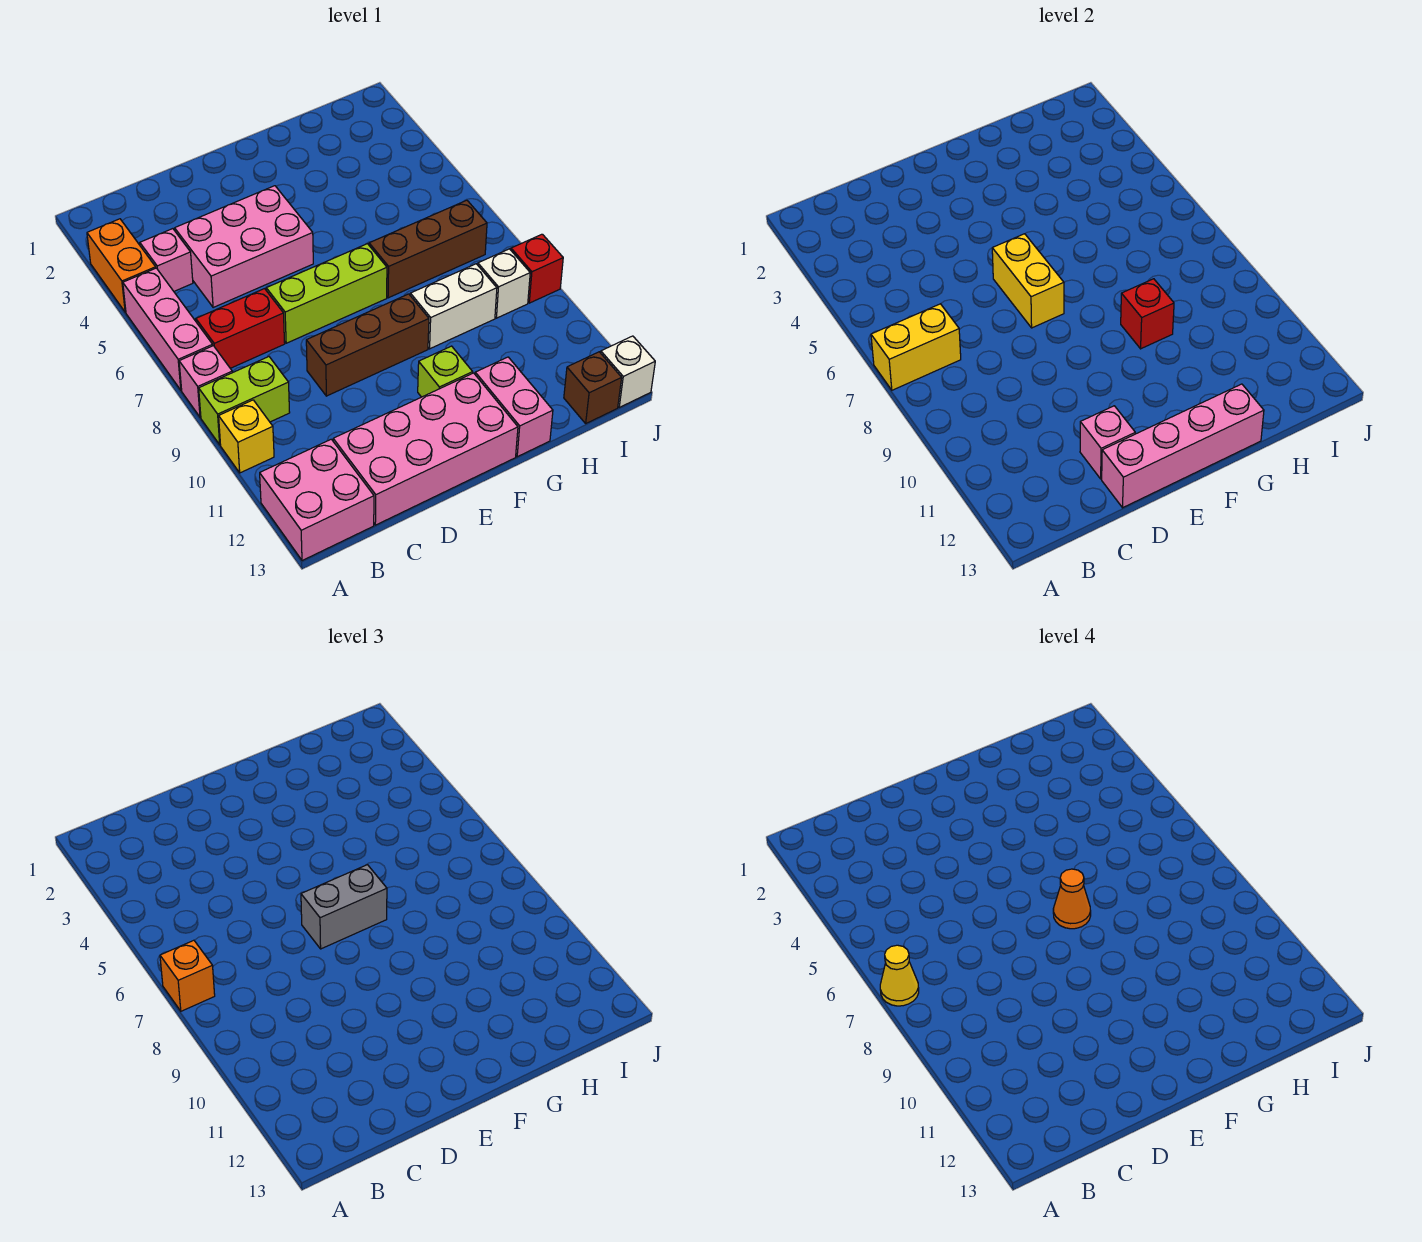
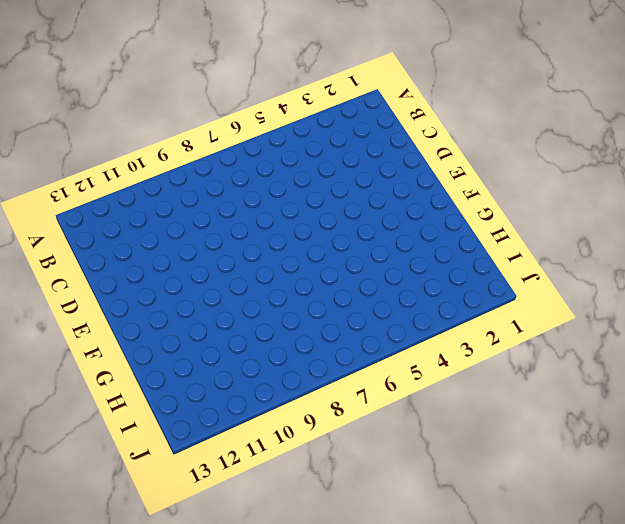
none -> orange 1x2 brick [87,219,156,312]
none -> pink 1x3 brick [123,268,213,390]
none -> pink 1x1 brick [179,346,232,417]

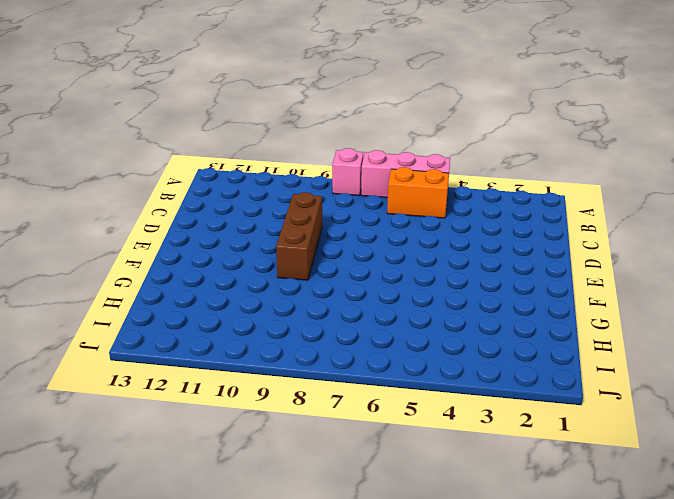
orange 1x2 brick [387,167,449,218] -> orange 1x2 brick moved to [87,219,156,312]
none -> lime 1x2 brick [199,357,290,445]
none -> yellow 1x1 brick [219,400,274,473]
none -> pink 2x2 brick [260,439,374,561]

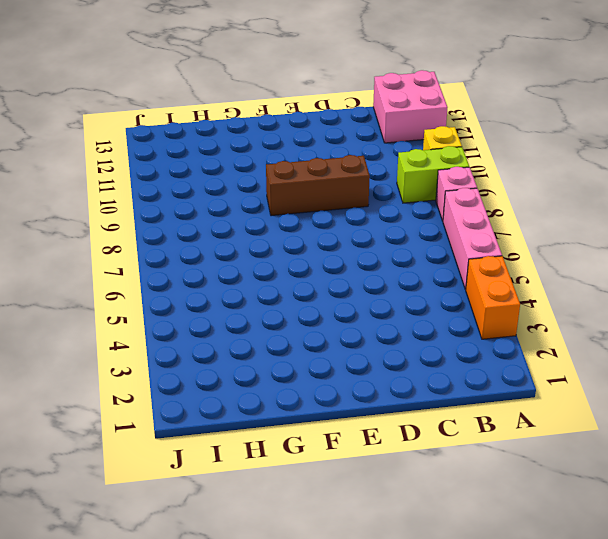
none -> pink 1x1 brick [140,229,193,291]
none -> red 1x2 brick [196,289,285,368]
none -> pink 2x3 brick [175,186,313,308]

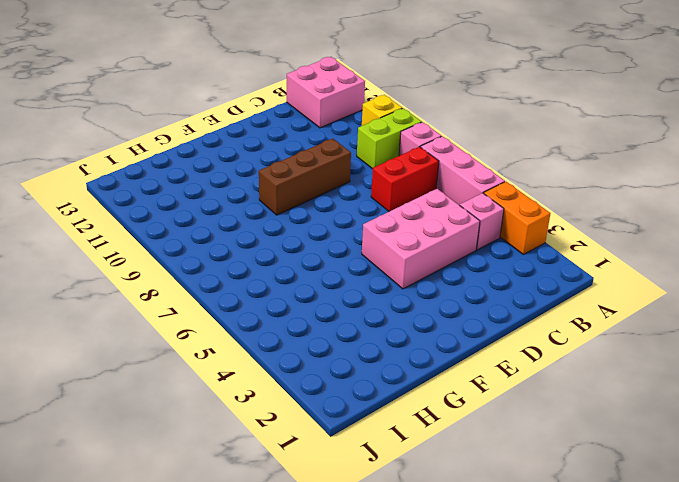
none -> pink 2x4 brick [333,373,518,525]
none -> lime 1x3 brick [266,244,387,343]
none -> lime 1x1 brick [418,346,473,397]

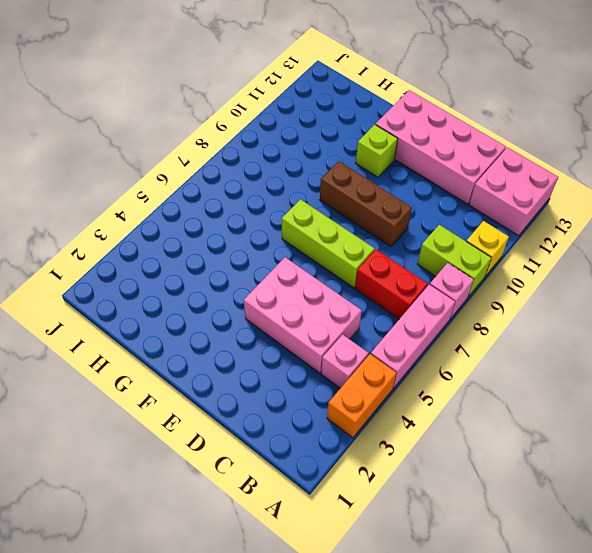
none -> brown 1x3 brick [369,200,487,298]
none -> white 1x2 brick [410,264,497,349]
none -> pink 1x2 brick [475,357,553,457]

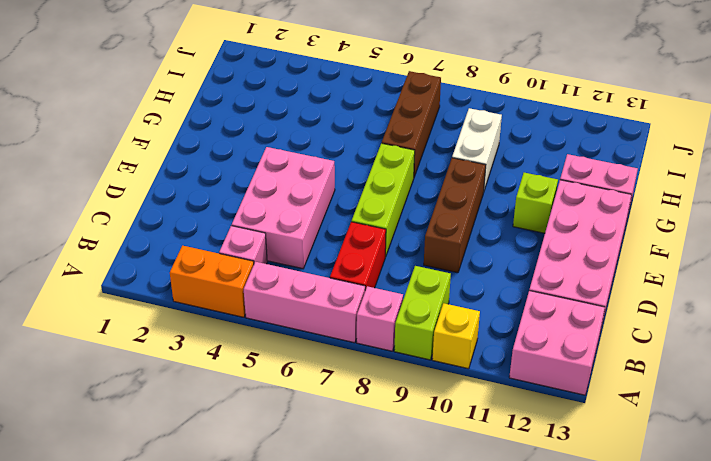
none -> white 1x1 brick [478,249,530,318]
none -> brown 1x1 brick [564,352,622,423]
none -> red 1x1 brick [511,234,563,303]

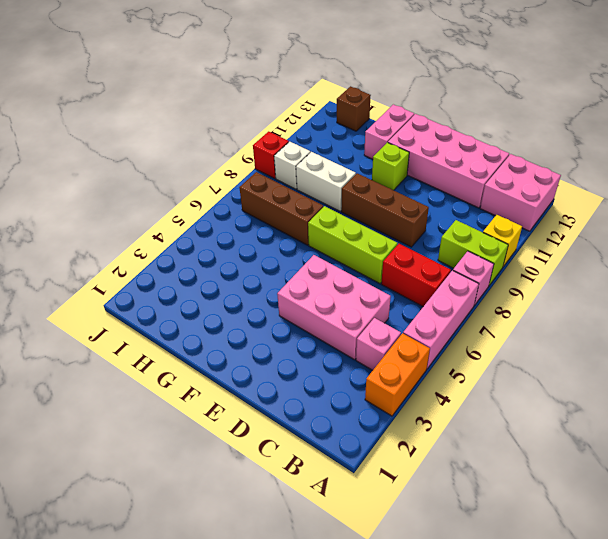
none -> white 1x1 brick [601,336,655,407]
none -> yellow 1x2 brick [871,304,961,390]
none -> pink 1x1 brick [1080,406,1135,479]

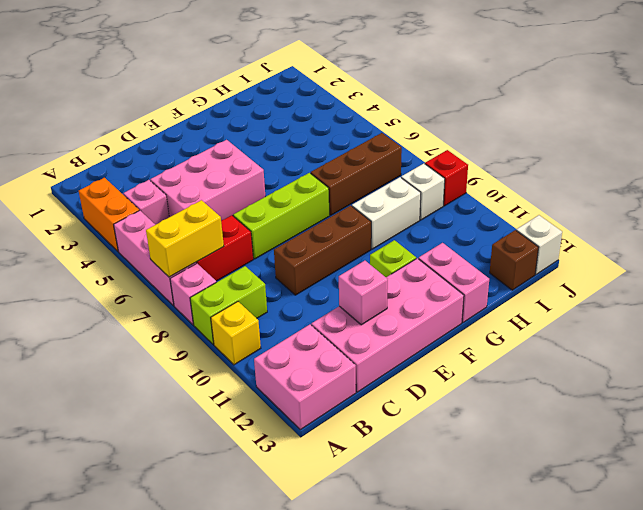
none -> pink 1x4 brick [1102,384,1264,508]
none -> yellow 1x2 brick [992,234,1064,328]
none -> red 1x1 brick [1121,279,1174,349]

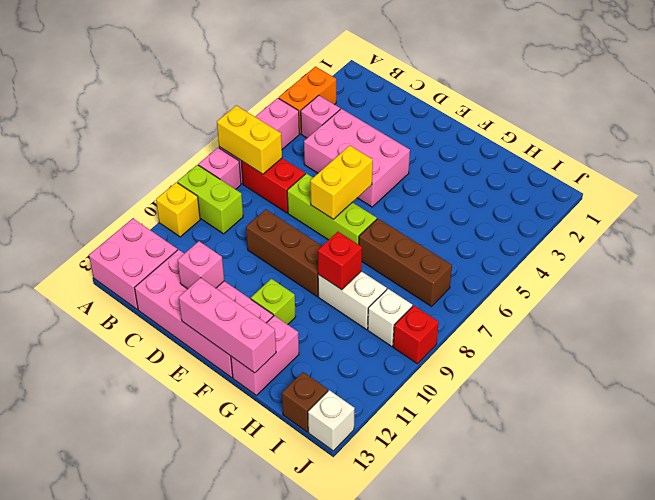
pink 1x3 brick [179,278,276,373] -> pink 1x4 brick [1102,384,1264,508]
none -> orange 1x1 brick [160,940,215,1011]
none -> grey 1x2 brick [301,865,387,949]
none -> yellow 1x1 cone [880,945,919,1006]

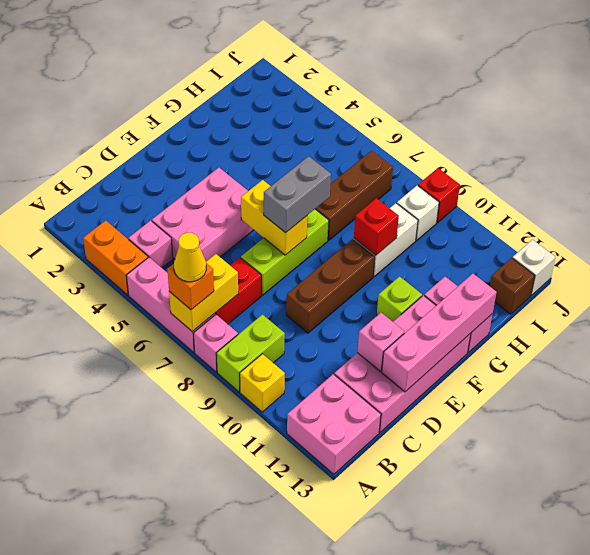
none -> orange 1x1 cone [1053,869,1091,929]

